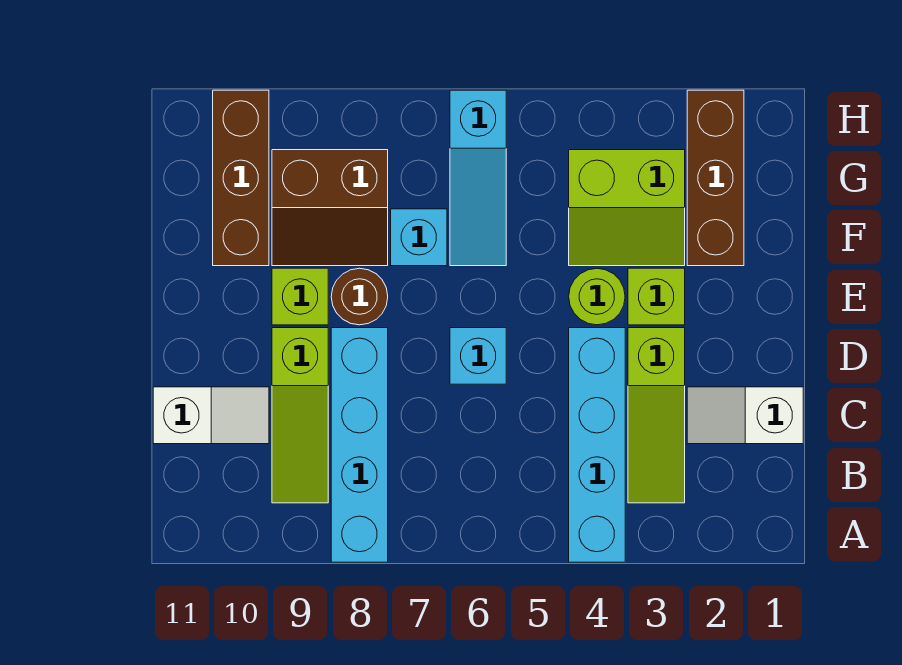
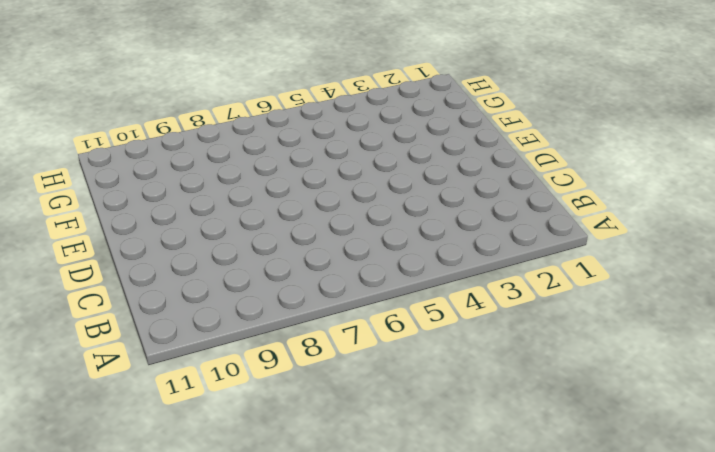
none -> cyan 1x4 brick [569,328,625,562]
none -> cyan 1x4 brick [331,328,388,562]
none -> lime 1x3 slope [628,328,685,503]

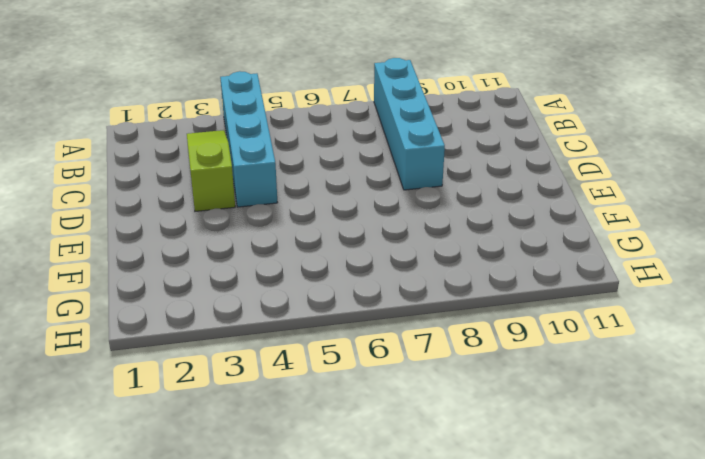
none -> lime 1x3 slope [272,328,328,503]
none -> white 1x2 slope [687,387,803,444]
none -> white 1x2 slope [153,387,269,444]

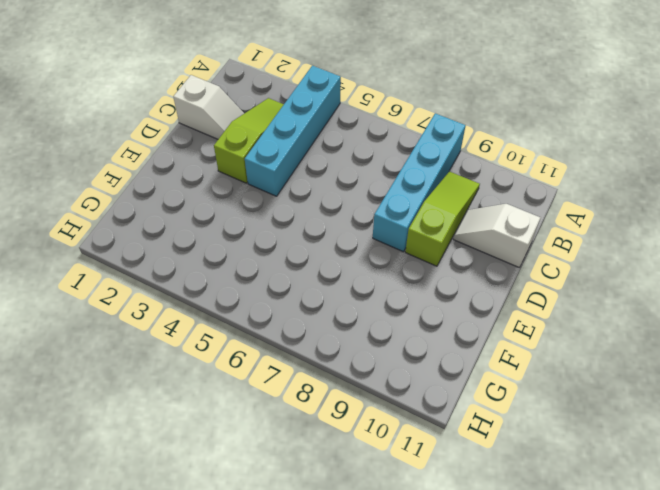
none -> cyan 1x1 brick [450,328,506,384]
none -> lime 1x1 brick [628,268,685,325]
none -> lime 1x1 round brick [569,268,625,325]

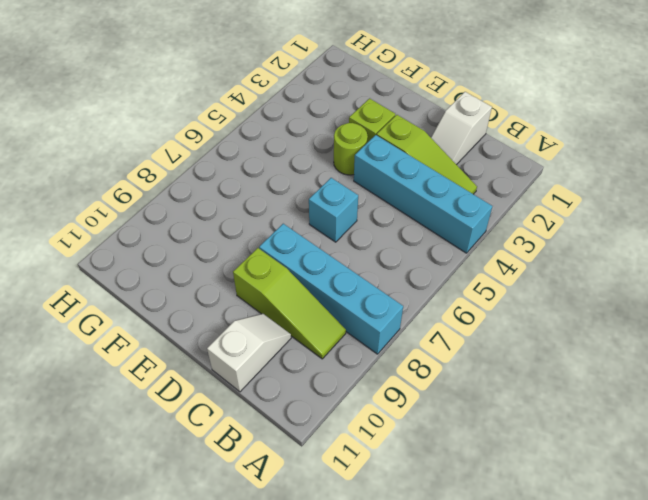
none -> brown 1x1 round brick [331,268,388,325]
none -> lime 1x1 brick [272,268,328,325]
none -> brown 1x3 brick [687,90,744,266]

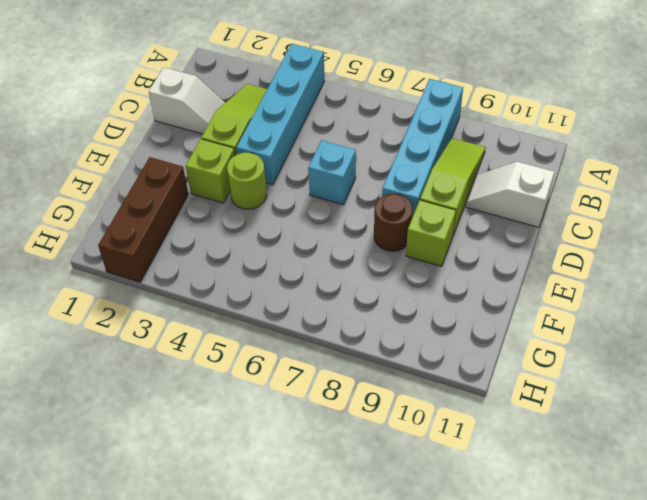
none -> lime 2x2 slope [569,150,685,266]
none -> cyan 1x3 slope [450,90,506,266]
none -> cyan 1x1 brick [391,209,447,266]

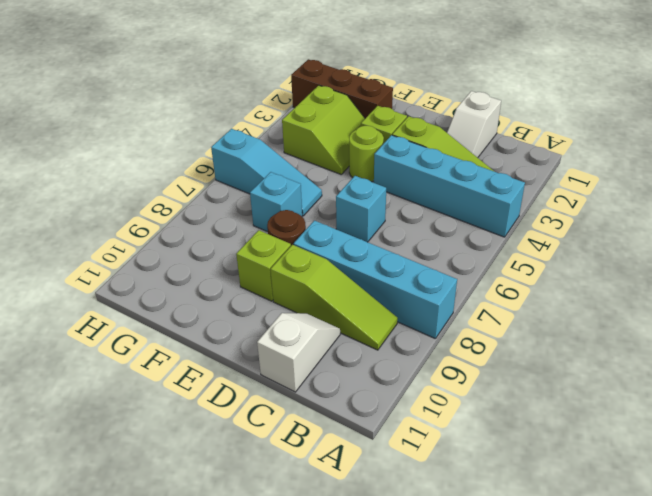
none -> brown 2x2 slope [272,150,388,266]
none -> brown 1x3 brick [213,90,269,266]

